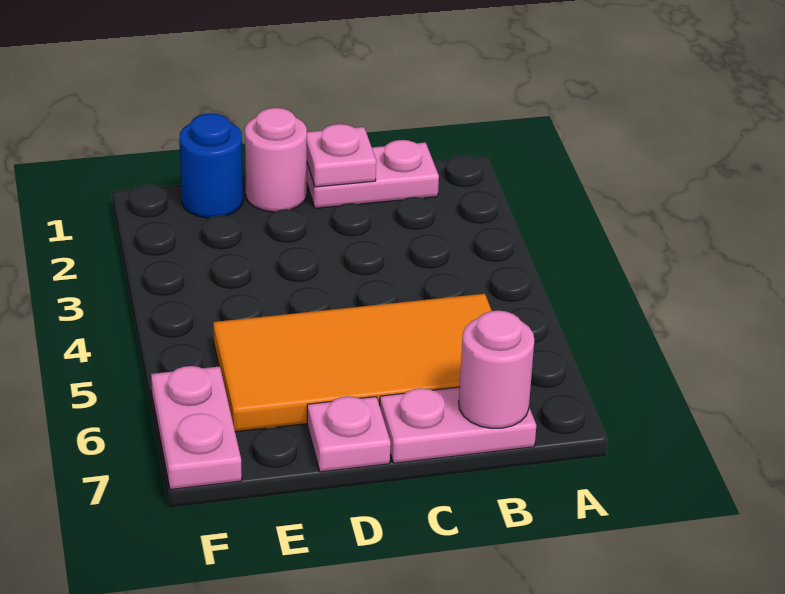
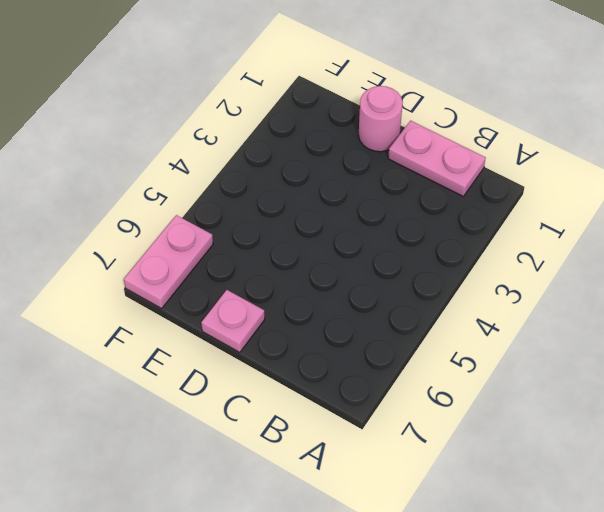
none -> orange 2x4 tile [213,294,492,432]
none -> pink 1x2 plate [380,387,536,463]

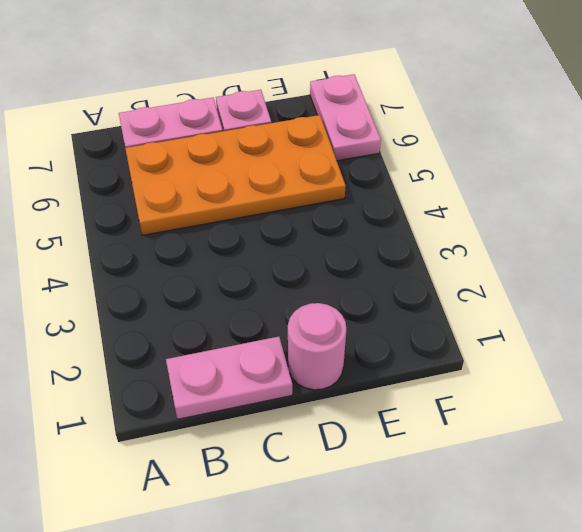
orange 2x4 plate [125,115,346,235] -> orange 2x4 tile [213,294,492,432]
none -> blue 1x1 round brick [179,113,243,218]
none -> pink 1x1 round brick [459,310,534,428]

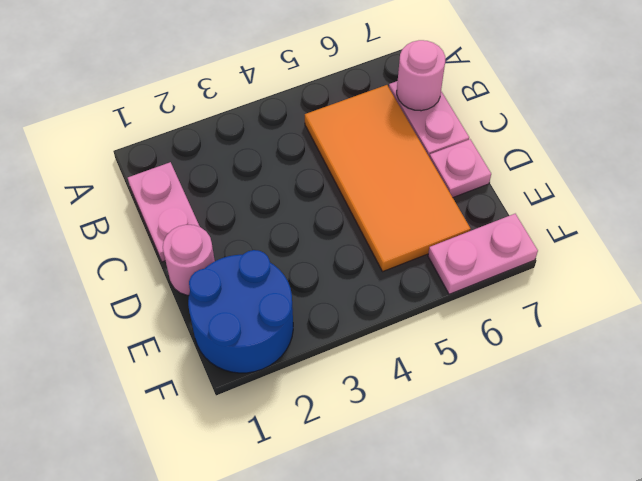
blue 2x2 round brick [188,250,293,373] -> blue 1x1 round brick [179,113,243,218]
none -> pink 1x1 plate [307,124,376,187]

